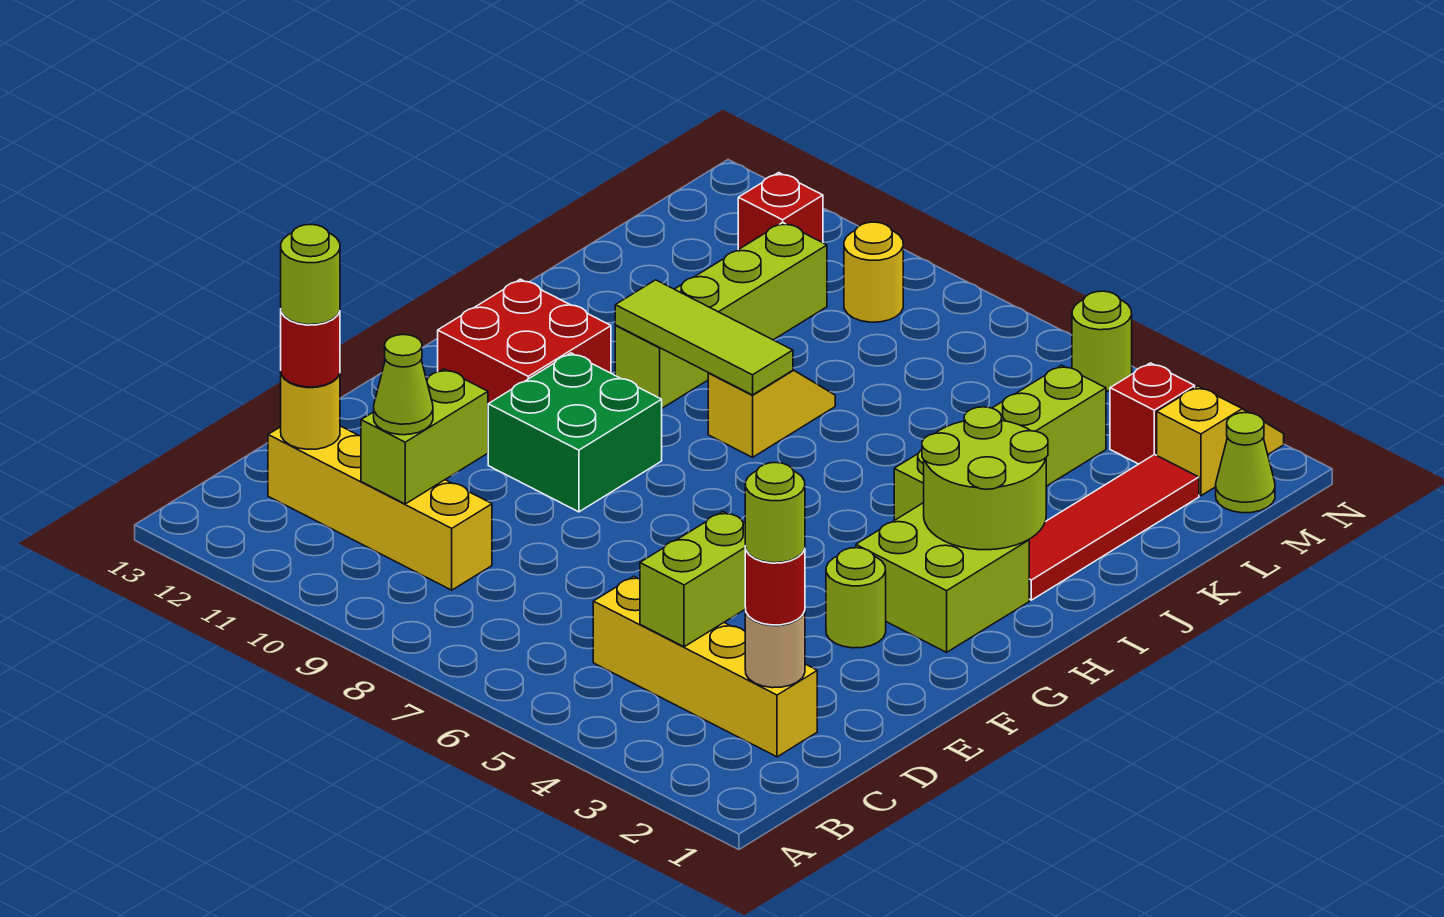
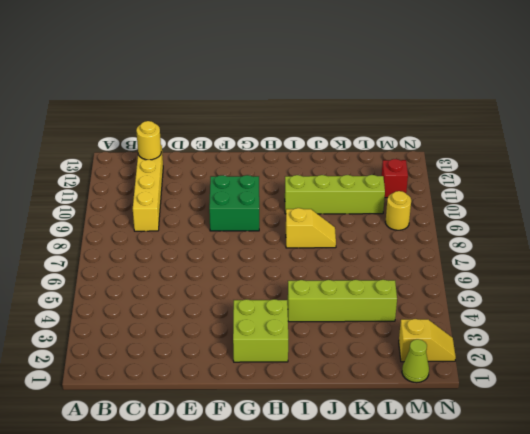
none -> yellow 1x4 brick [593,576,817,757]
none -> lime 1x1 round brick [826,548,886,648]
none -> red 2x2 brick [438,279,611,404]

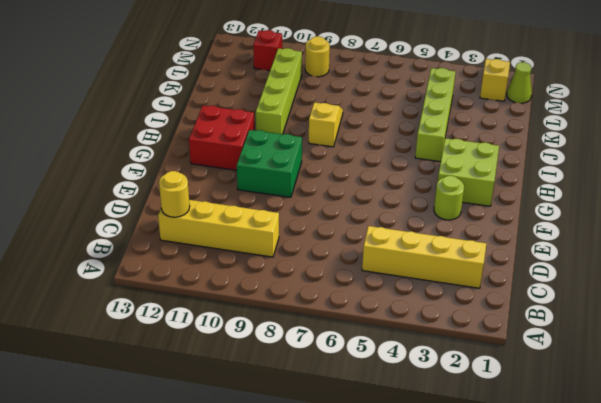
none -> red 1x4 tile [1029,454,1199,600]
none -> red 1x1 brick [1110,363,1195,464]
none -> lime 1x1 round brick [1072,291,1132,391]

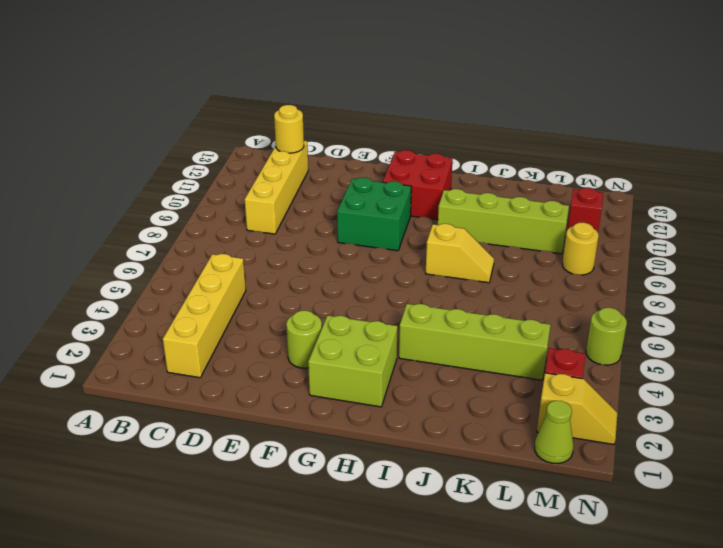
none -> red 1x4 tile [1029,454,1199,600]
none -> tan 1x1 round brick [745,609,805,688]
none -> lime 1x2 brick [640,512,745,647]

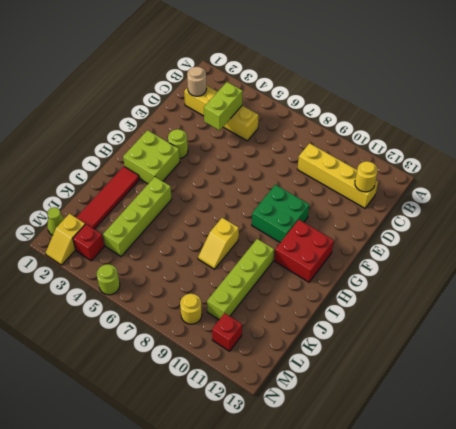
none -> lime 1x2 brick [361,369,488,504]
none -> lime 2x2 round brick [922,407,1048,550]
none -> lime 1x3 tile [615,280,793,395]

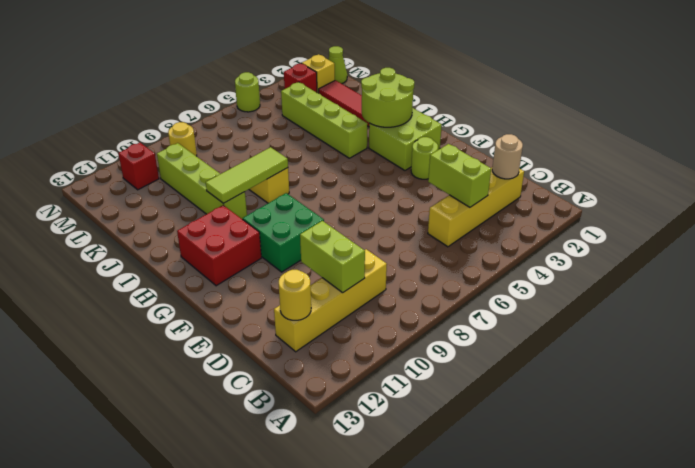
none -> red 1x1 round brick [745,546,805,625]
none -> lime 1x1 cone [374,335,433,435]
none -> red 1x1 round brick [281,311,340,387]

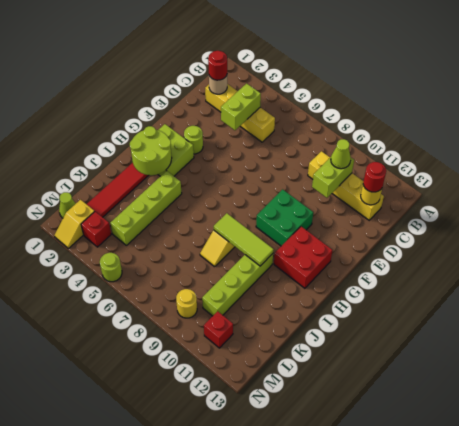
none -> lime 1x1 round brick [745,463,805,563]
none -> lime 1x1 round brick [281,225,340,325]

